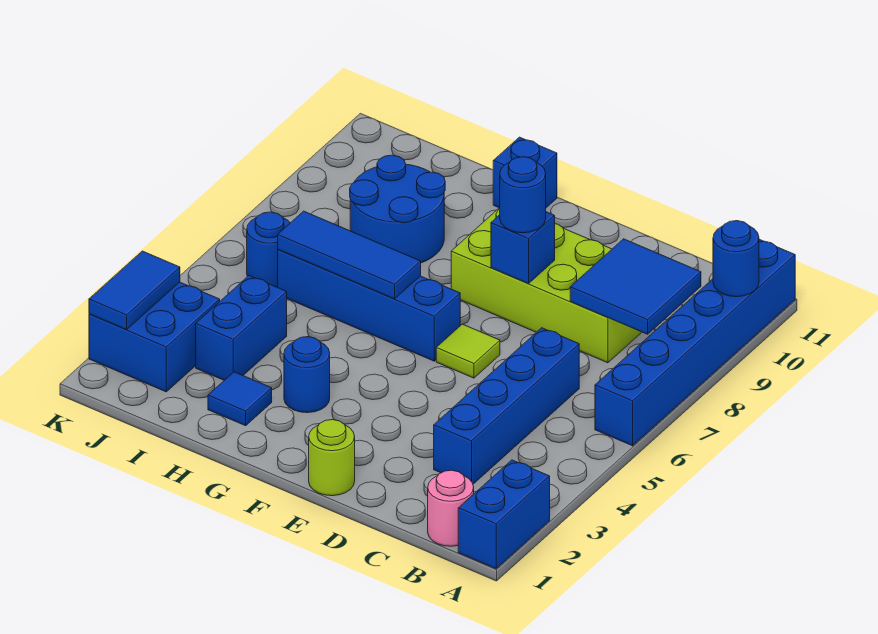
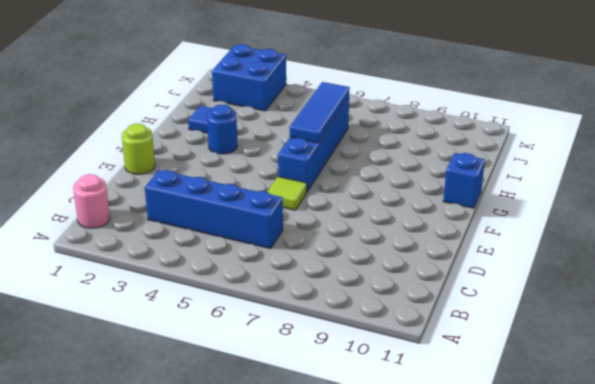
none -> blue 1x2 brick [458,460,550,569]
none -> blue 1x6 brick [595,239,795,446]
none -> lime 2x4 brick [451,208,642,363]

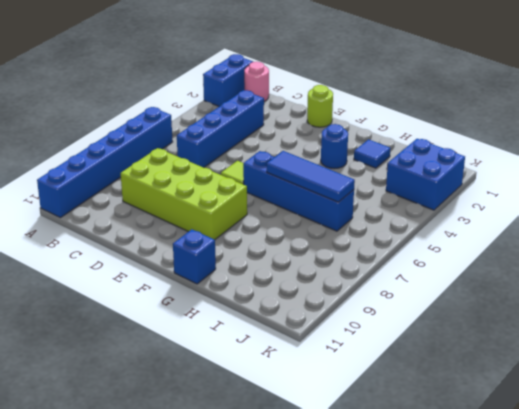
none -> blue 2x2 round brick [350,155,445,263]
none -> blue 1x2 brick [196,276,287,380]
none -> blue 1x1 round brick [247,212,290,287]

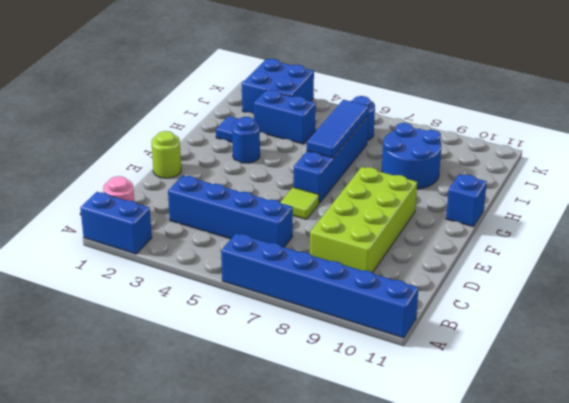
none -> blue 1x1 round brick [713,221,759,297]
none -> blue 2x2 tile [570,239,701,334]
none -> blue 1x1 brick [491,212,555,284]

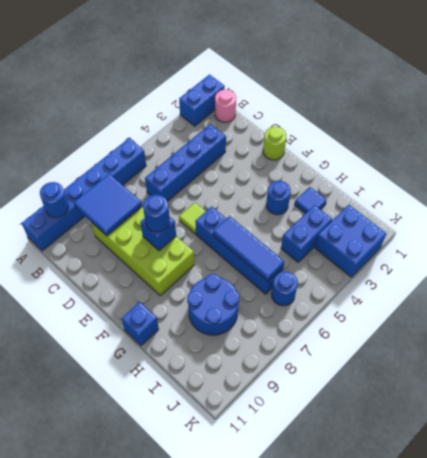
none -> blue 1x2 tile [89,251,180,330]

